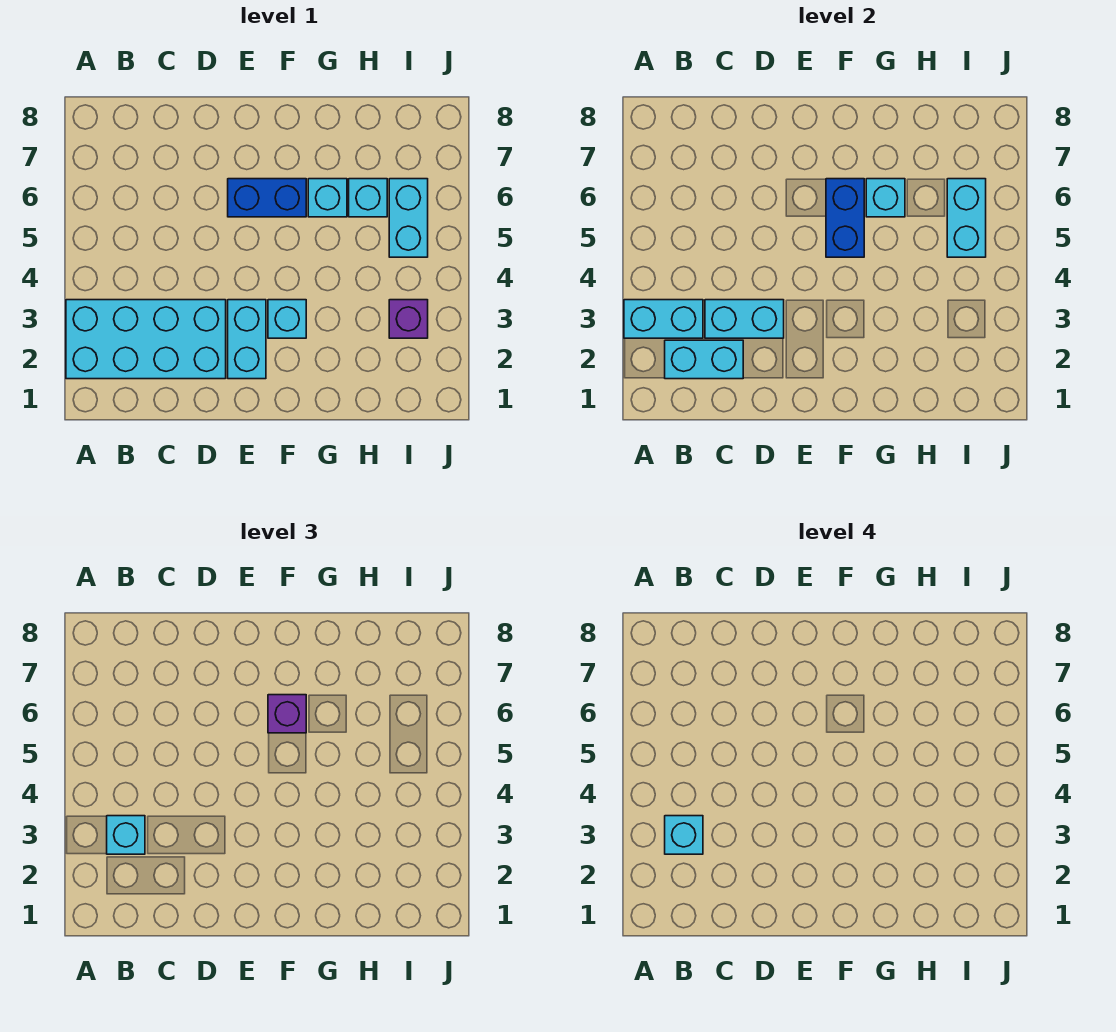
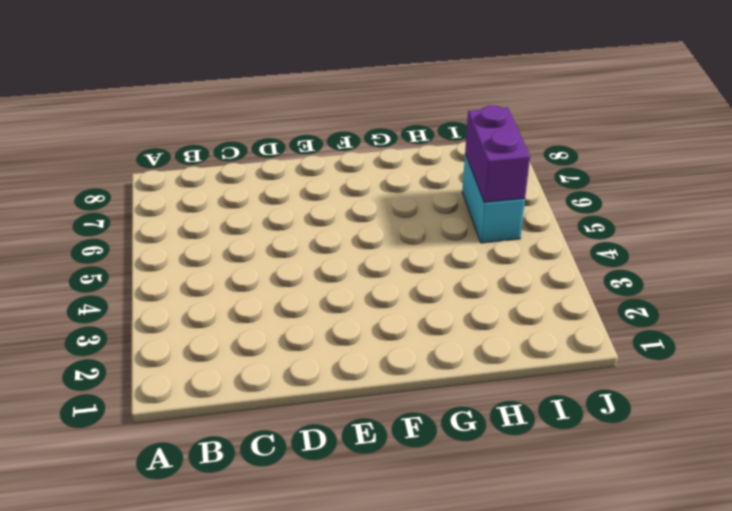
purple 1x2 brick [465,105,530,203] -> cyan 1x2 brick [947,179,986,257]
none -> cyan 2x4 brick [66,300,226,379]
none -> cyan 1x2 brick [228,300,266,379]
none -> blue 1x2 brick [228,179,306,217]

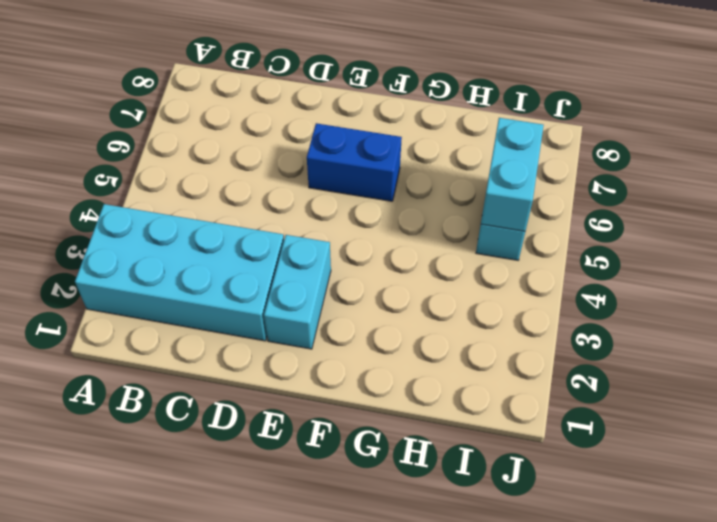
none -> cyan 1x1 brick [268,300,306,338]
none -> cyan 1x1 brick [308,179,347,217]
none -> cyan 1x1 brick [349,179,387,217]

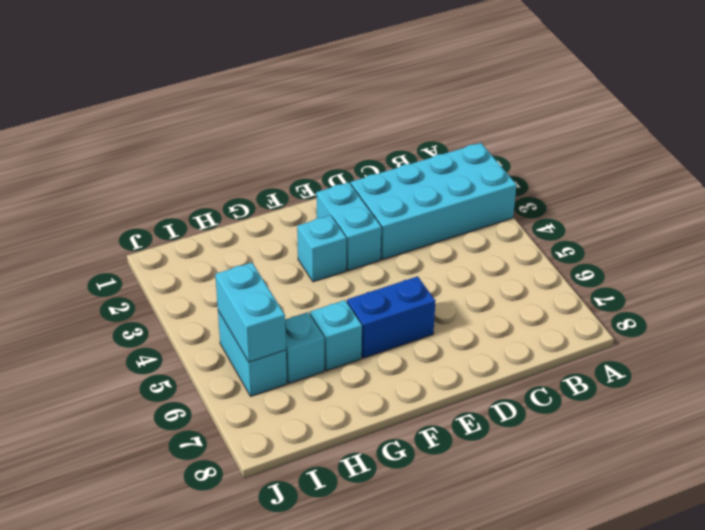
none -> purple 1x1 brick [389,300,428,338]
none -> cyan 1x2 brick [624,300,703,338]
none -> cyan 1x2 brick [665,340,743,379]

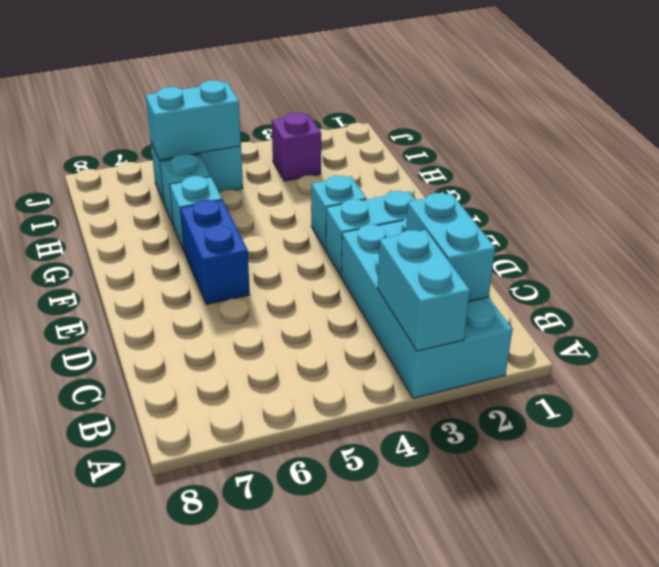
none -> cyan 1x2 brick [705,300,784,338]
none -> blue 1x2 brick [826,179,864,257]
none -> cyan 1x1 brick [866,179,905,217]

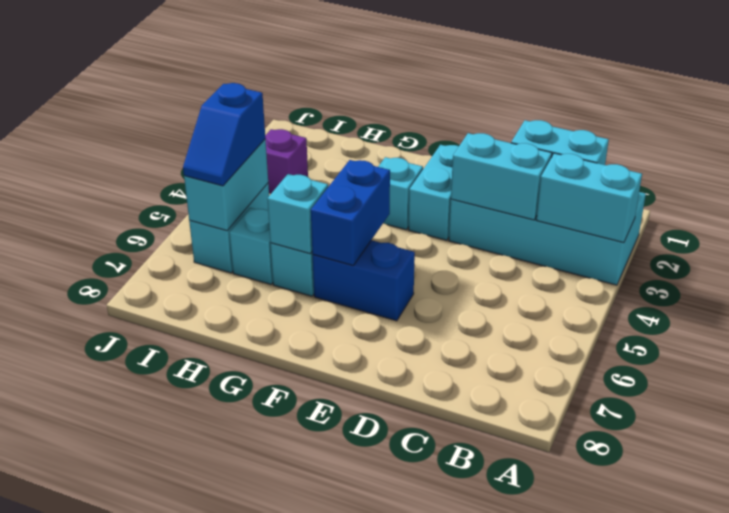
blue 1x2 slope [183,83,265,186] -> none
none -> cyan 1x1 brick [107,816,145,854]
none -> purple 1x1 brick [268,695,306,733]
none -> cyan 1x1 brick [665,816,703,854]

